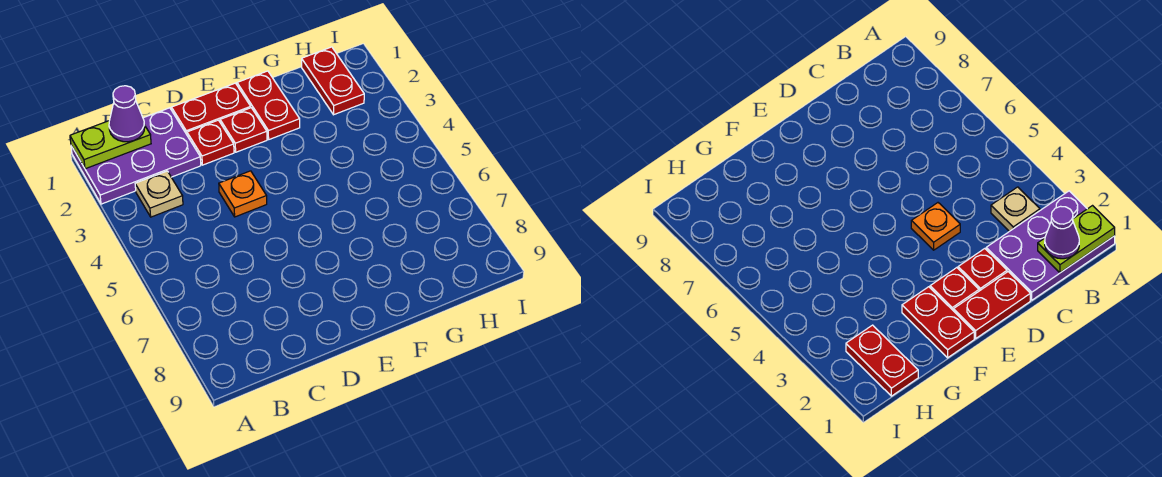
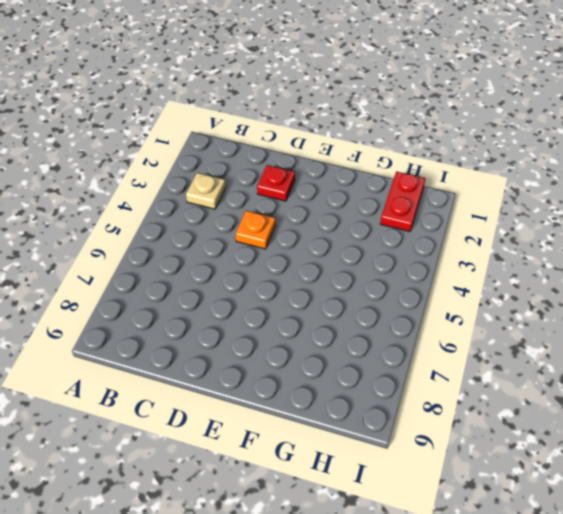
none -> purple 2x3 plate [71,108,201,204]
none -> red 1x2 plate [172,83,251,134]

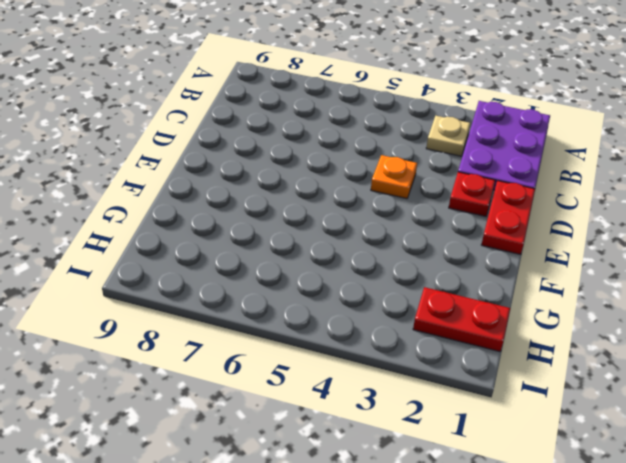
none -> red 1x1 plate [220,108,267,152]
none -> red 1x2 plate [237,71,300,139]

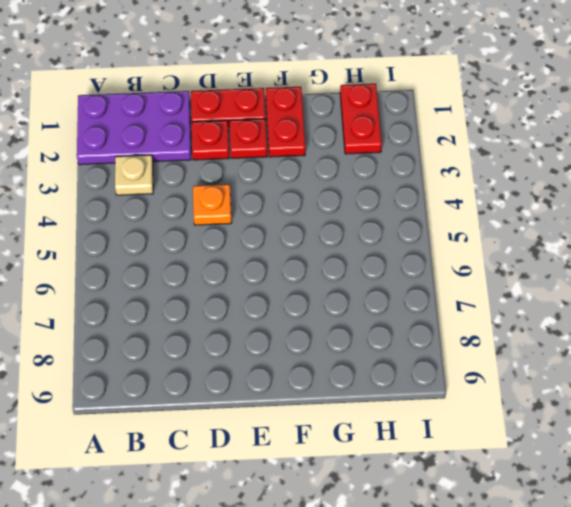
none -> lime 1x2 plate [70,121,151,169]
none -> purple 1x1 cone [109,86,145,142]

